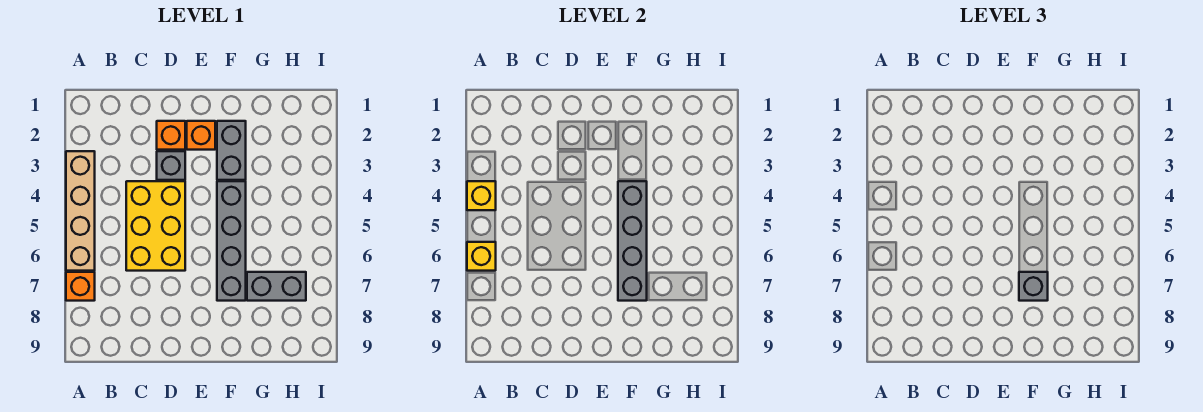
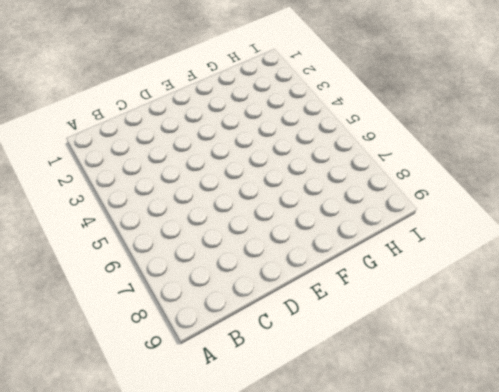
none -> tan 1x4 brick [66,151,95,271]
none -> orange 1x1 brick [66,272,95,301]
none -> yellow 2x3 brick [126,181,185,271]

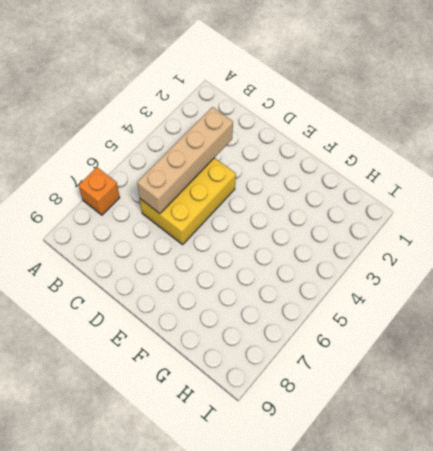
tan 1x4 brick [137,107,233,214] -> tan 1x4 brick moved to [66,151,95,271]
none -> orange 1x1 brick [157,121,185,150]
none -> grey 1x1 brick [157,151,185,180]
none -> orange 1x1 brick [187,121,215,150]

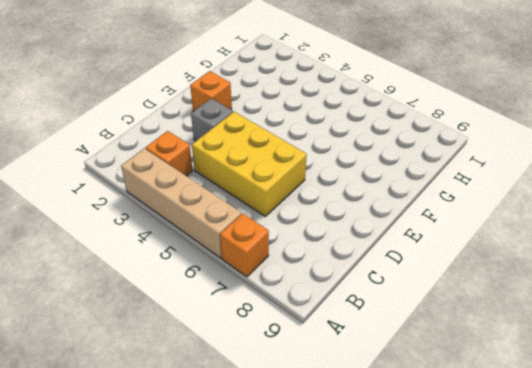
orange 1x1 brick [146,131,193,176] -> orange 1x1 brick moved to [157,121,185,150]
none -> grey 1x2 brick [217,121,246,180]
none -> grey 1x4 brick [217,181,246,301]
none -> grey 1x2 brick [247,272,306,301]

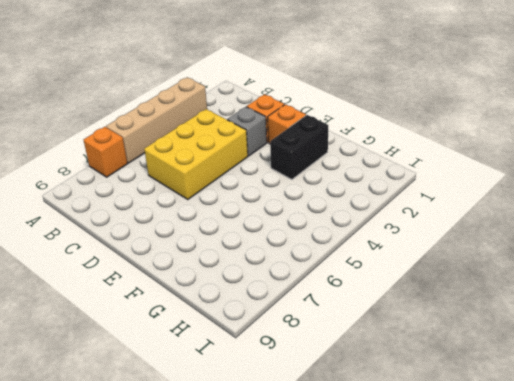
black 1x2 brick [270,115,329,179] -> grey 1x2 brick [217,121,246,180]
none -> grey 1x4 brick [217,181,246,301]
none -> grey 1x2 brick [247,272,306,301]
none -> yellow 1x1 brick [467,181,496,210]

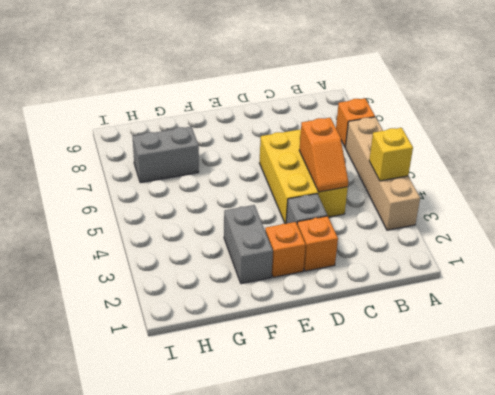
orange 1x2 slope [299,118,348,192] -> none
none -> grey 1x4 brick [217,181,246,301]
none -> yellow 1x1 brick [467,242,496,271]
none -> grey 1x4 brick [618,181,647,301]

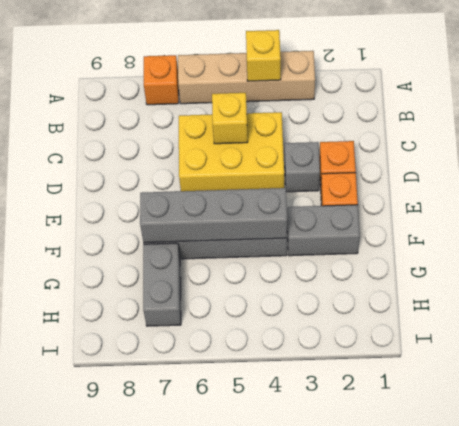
yellow 1x1 brick [212,93,248,144] -> yellow 1x1 brick moved to [467,242,496,271]
none -> grey 1x1 brick [1019,272,1048,301]

